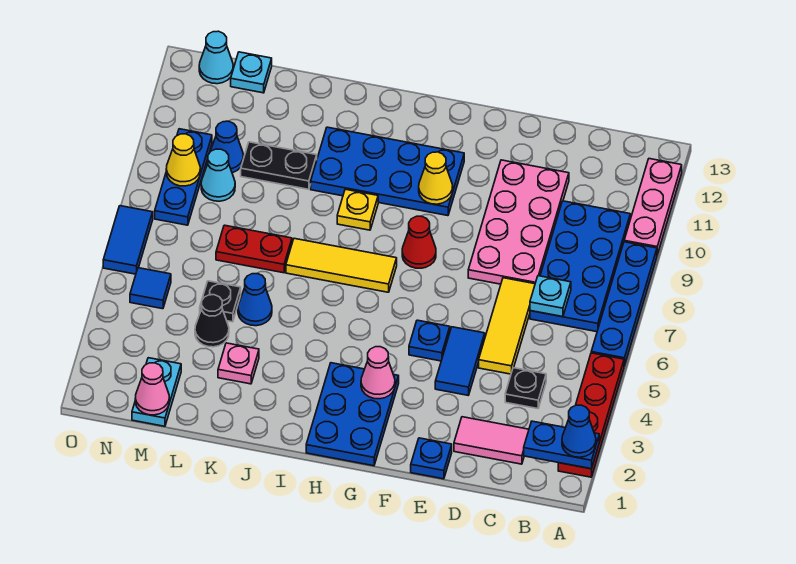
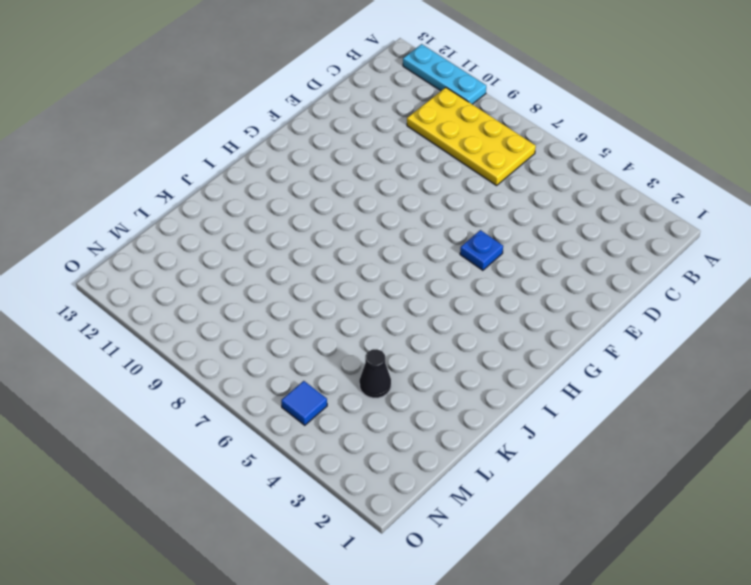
cyan 1x3 plate [403,44,486,104] -> pink 1x3 plate [624,159,682,255]
yellow 2x4 plate [407,87,536,186] -> blue 2x4 plate [530,201,630,332]
none -> red 1x4 plate [558,353,624,477]
none -> blue 1x4 plate [591,242,657,366]
none -> pink 1x2 tile [454,417,529,464]
none -> black 1x1 plate [505,368,546,409]

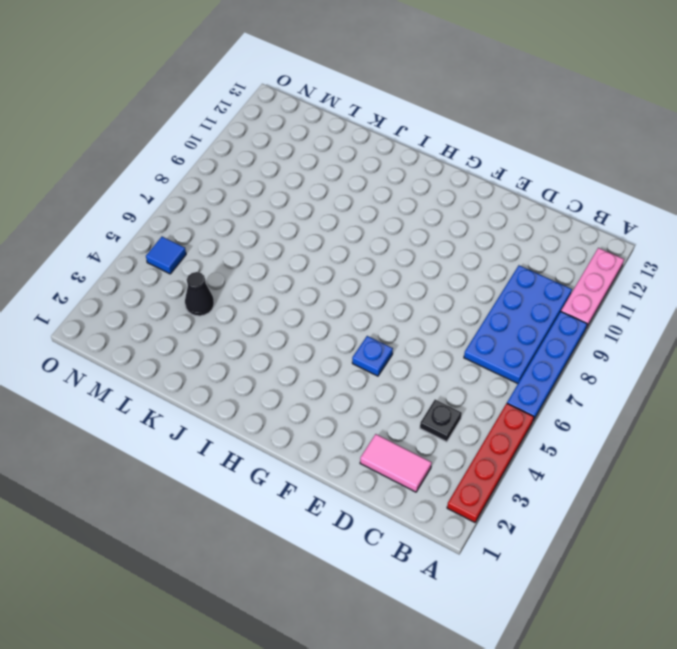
none -> yellow 1x3 tile [479,278,535,374]
none -> pink 2x4 plate [468,160,569,284]
none -> blue 1x1 plate [411,438,452,479]
none -> blue 1x2 tile [435,327,485,395]

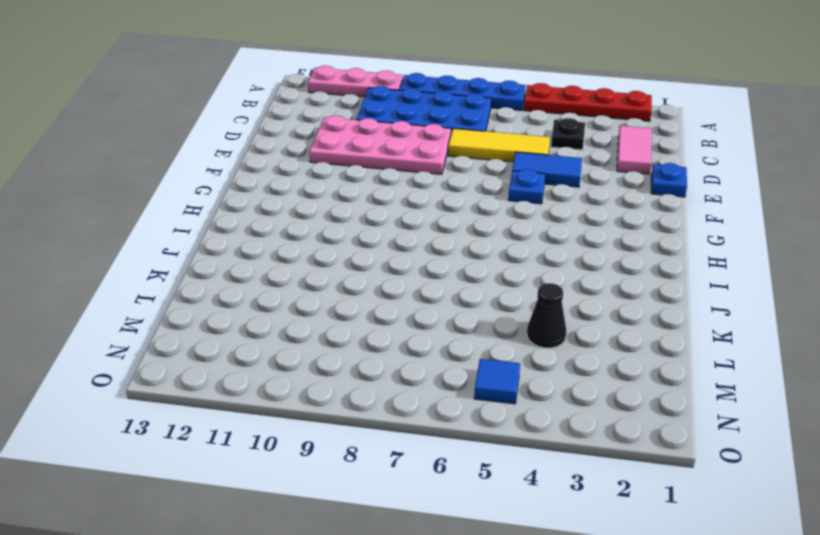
none -> blue 2x3 plate [306,363,399,466]
none -> red 1x1 cone [402,216,436,268]
none -> blue 2x4 plate [311,127,464,216]
none -> yellow 1x3 tile [286,238,397,292]

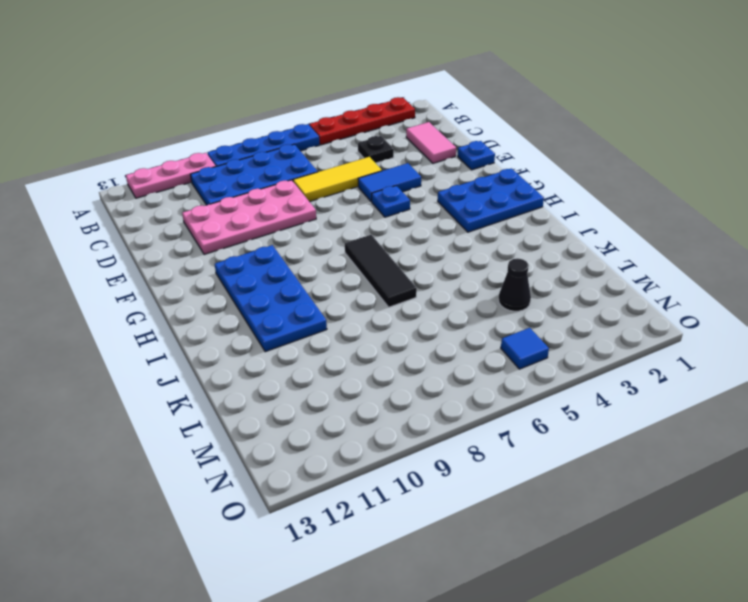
black 1x3 tile [345,235,417,307] -> yellow 1x3 tile [286,238,397,292]
none -> red 1x1 cone [402,216,436,268]
none -> yellow 1x1 plate [337,189,378,230]
none -> pink 1x1 plate [218,343,259,384]
none -> blue 1x1 cone [238,274,272,326]

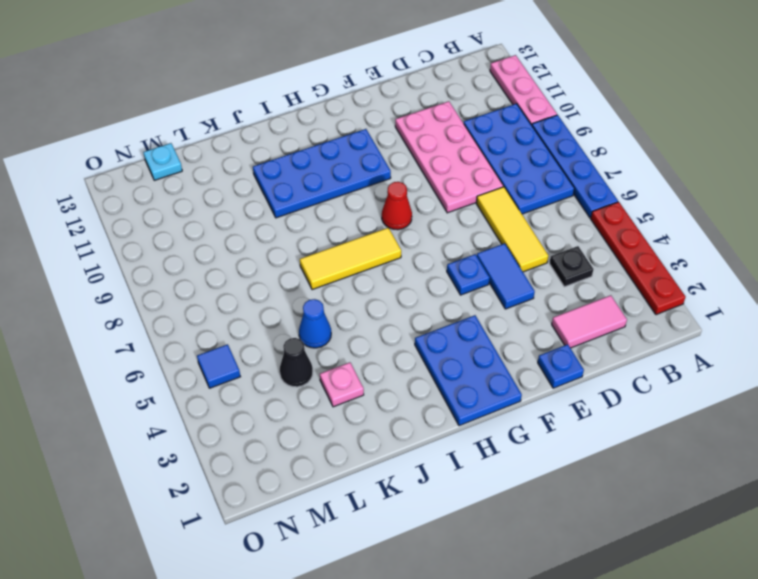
none -> yellow 1x1 plate [337,189,378,230]
none -> red 1x2 plate [216,225,292,273]
none -> black 1x2 plate [241,142,317,189]
none -> black 1x1 plate [200,281,241,322]

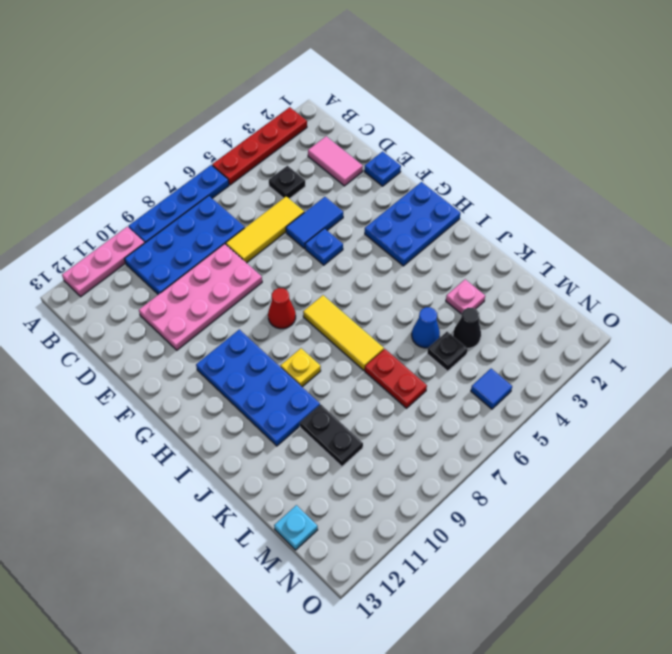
none -> cyan 1x2 plate [132,358,181,426]
none -> cyan 1x1 cone [201,149,235,201]
none -> blue 1x1 cone [210,121,243,173]
none -> blue 1x3 plate [155,129,212,225]

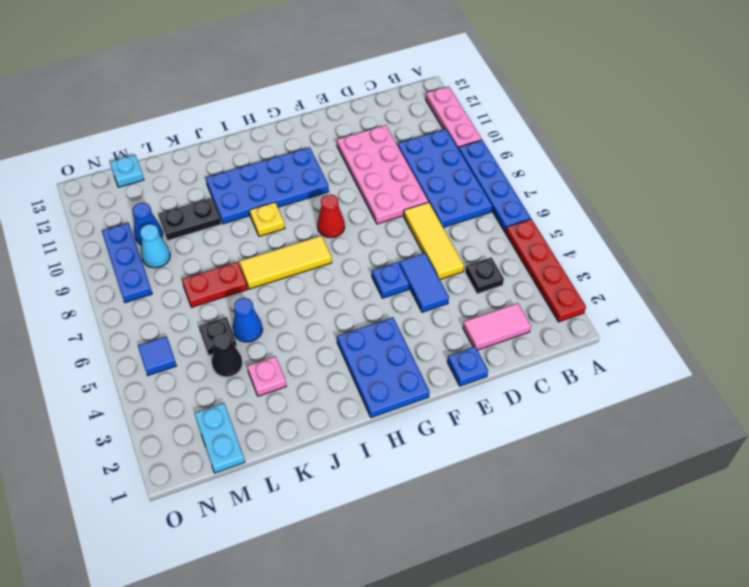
none -> cyan 1x1 cone [199,31,233,84]
none -> blue 1x2 tile [103,206,153,274]
none -> blue 1x2 plate [524,421,599,469]
none -> cyan 1x1 plate [530,276,571,317]

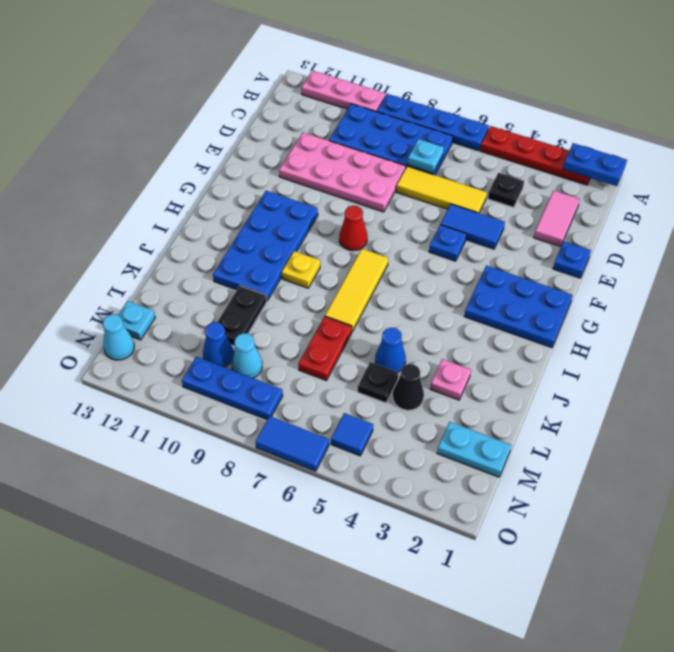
blue 1x2 plate [563,143,627,186] -> blue 1x2 plate turned to [524,421,599,469]
none -> pink 1x1 cone [361,347,395,399]
none -> yellow 1x1 cone [419,152,453,204]
none -> pink 1x1 cone [135,363,169,415]
none -> yellow 1x1 cone [166,134,200,186]

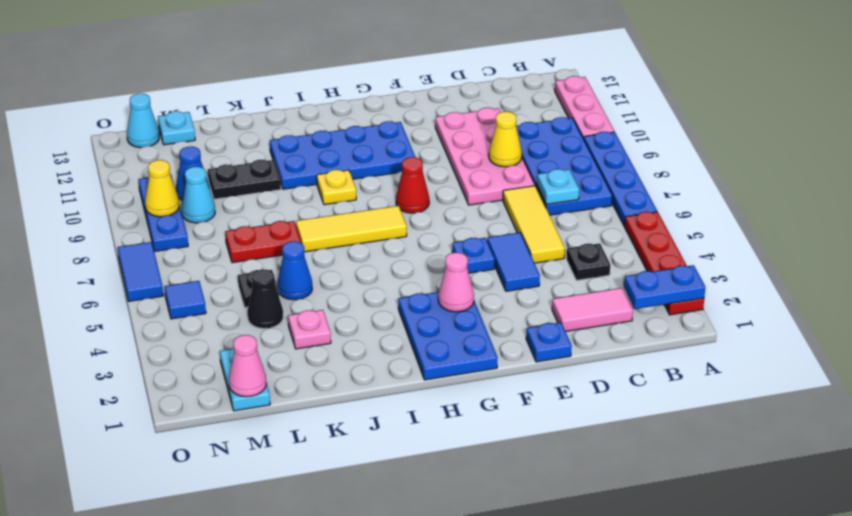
yellow 1x1 cone [489,112,522,167] -> yellow 1x1 cone moved to [419,152,453,204]
none -> blue 1x1 cone [562,405,596,457]

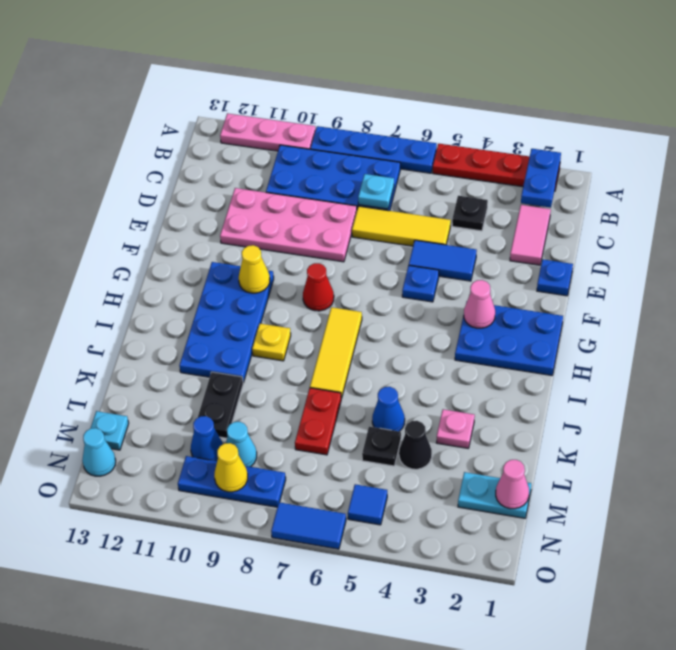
none -> blue 1x1 cone [562,405,596,457]

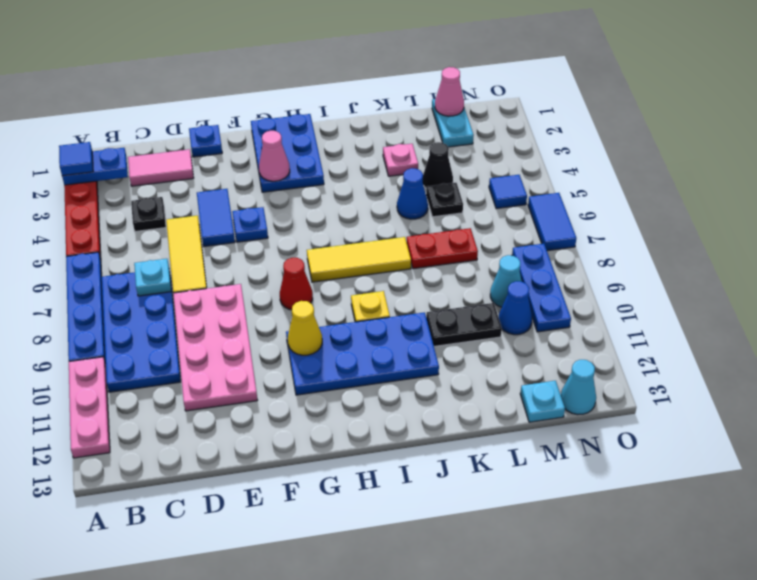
blue 1x1 tile [59,142,93,176] -> blue 1x1 cone [562,405,596,457]
none -> yellow 1x1 cone [166,134,200,186]

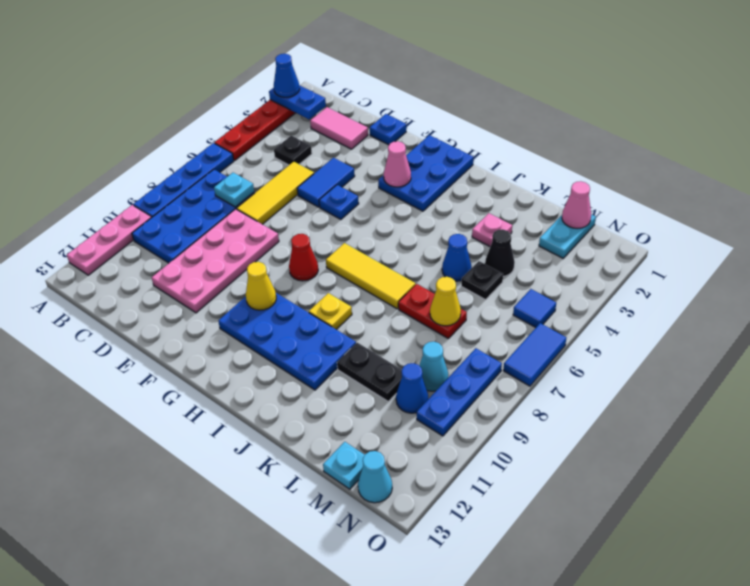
yellow 1x1 cone [430,277,461,326] -> yellow 1x1 cone moved to [166,134,200,186]

